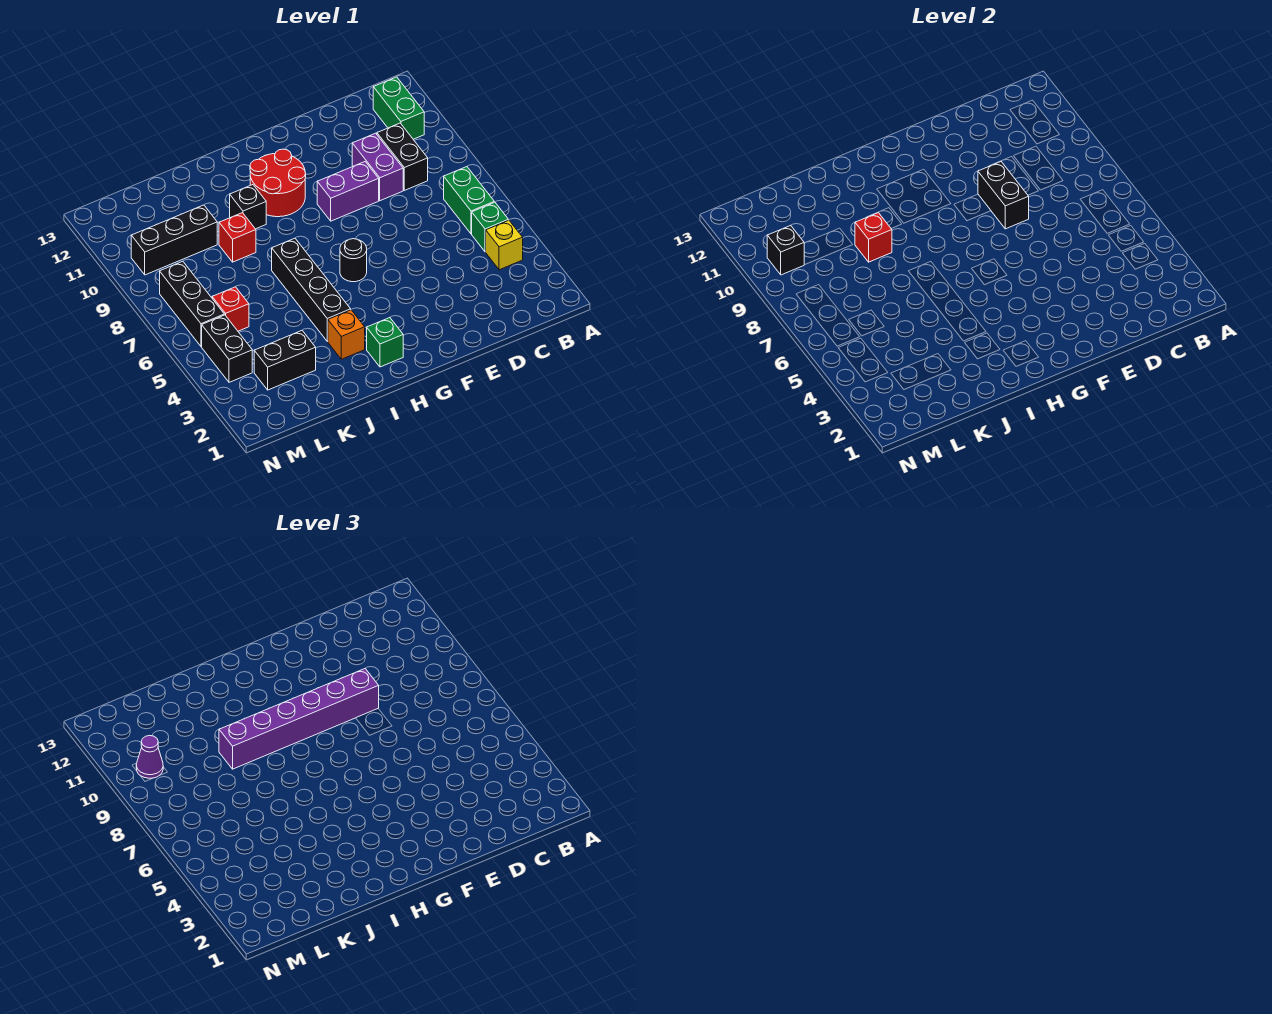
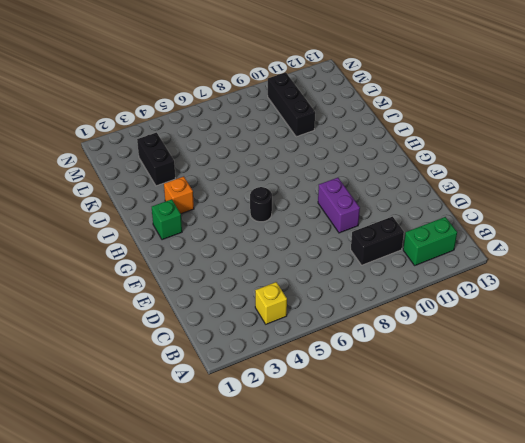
none -> green 1x1 brick [472,202,508,252]
none -> green 1x2 brick [444,167,494,234]
none -> purple 1x2 brick [352,133,403,201]

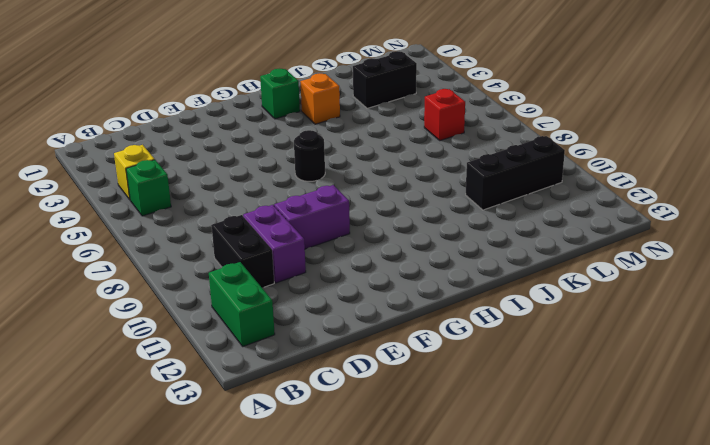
none -> green 1x2 brick [444,167,494,234]
none -> red 2x2 round brick [250,149,306,217]
none -> black 1x4 brick [272,238,351,341]

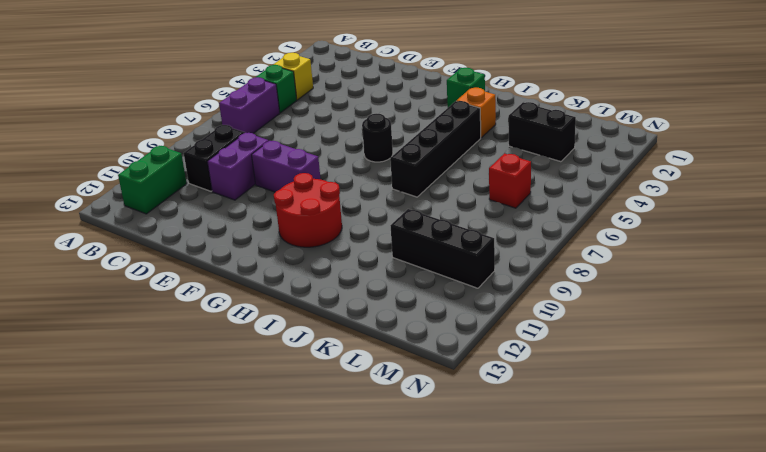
purple 1x2 brick [219,77,280,133] -> green 1x2 brick [444,167,494,234]
none -> black 1x1 brick [230,185,266,229]
none -> red 1x1 brick [219,213,256,262]
none -> black 1x2 brick [202,315,252,382]

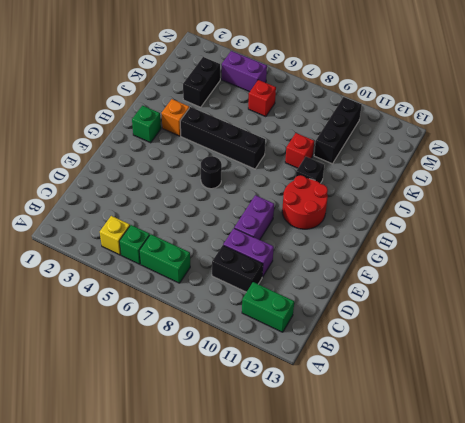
purple 1x2 brick [222,51,267,92] -> black 1x2 brick [202,315,252,382]
none -> black 1x3 brick [160,261,224,347]
none -> black 1x2 brick [978,162,1029,229]
none -> red 1x1 brick [855,213,892,262]

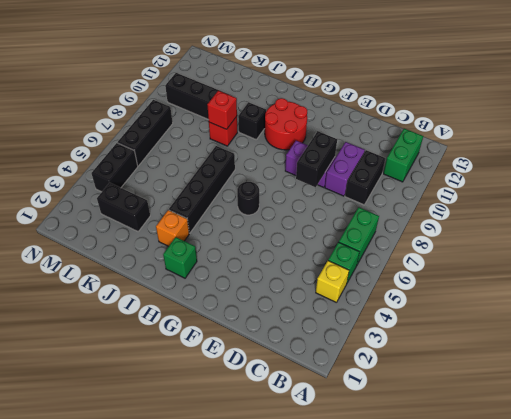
none -> red 1x1 brick [212,287,249,331]
none -> black 1x1 brick [767,226,804,275]
none -> purple 1x6 brick [219,669,379,769]

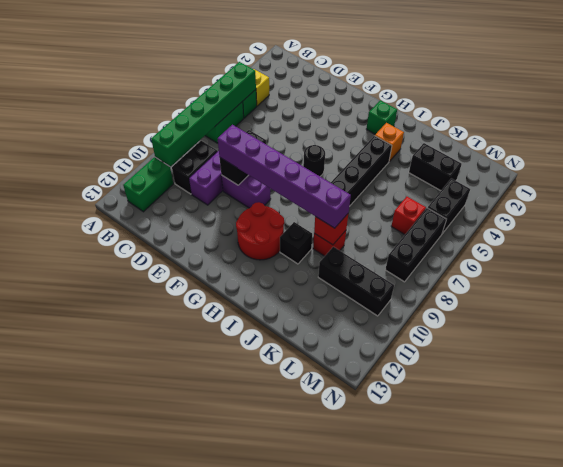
green 1x6 brick [151,62,256,166] -> none
none -> black 1x1 brick [767,226,804,275]
none -> purple 1x1 cone [136,736,163,778]

